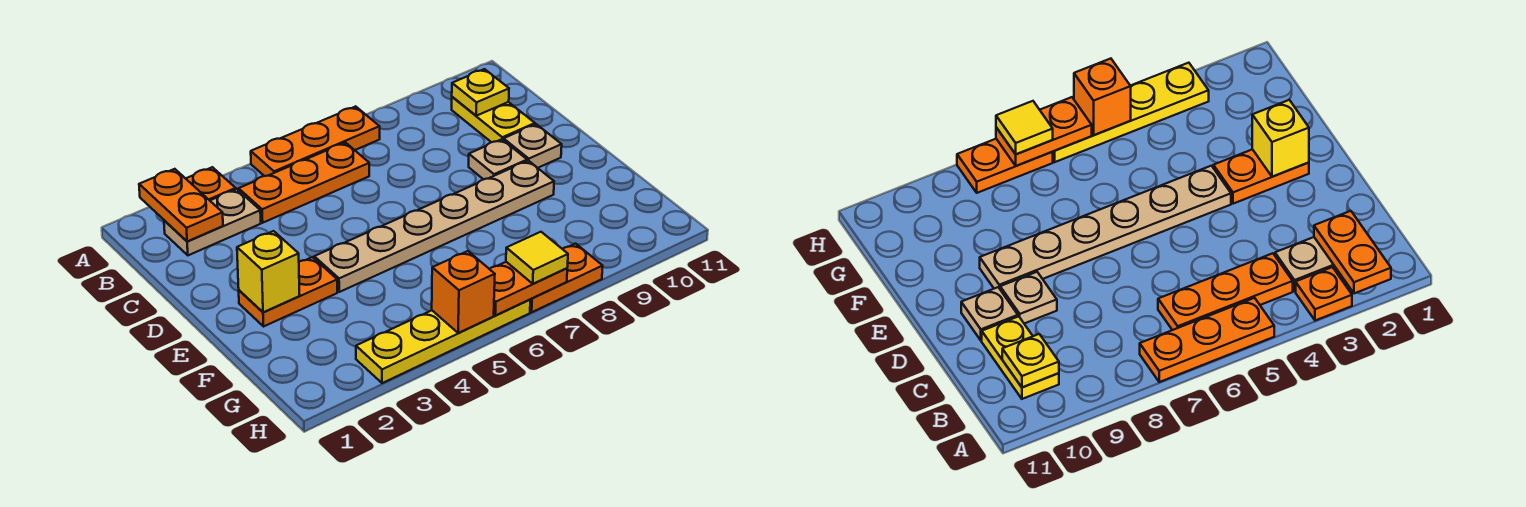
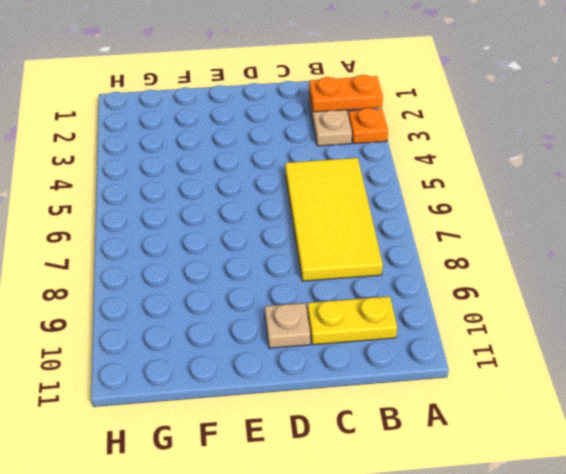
yellow 2x4 tile [285,158,383,281] -> orange 1x3 plate [239,142,369,223]
none -> orange 1x3 plate [251,106,380,176]
none -> tan 1x1 plate [469,139,527,179]
none -> orange 1x2 plate [239,257,337,326]

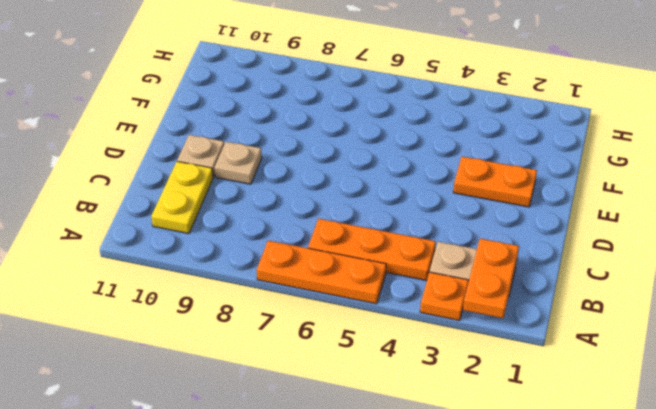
none -> tan 1x6 plate [314,161,554,292]
none -> yellow 1x4 plate [356,300,530,383]
none -> orange 1x2 plate [530,244,603,312]

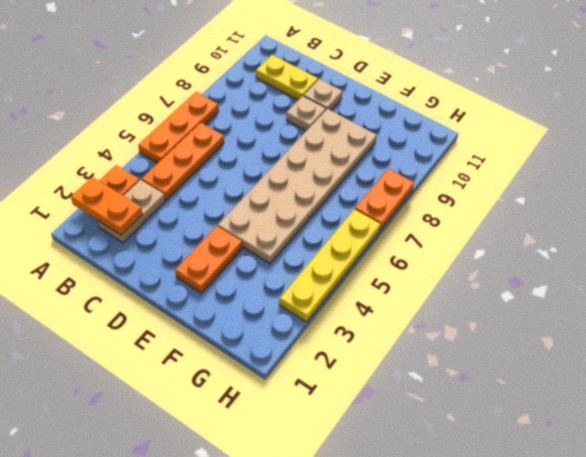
tan 2x6 plate [218,109,377,264] -> tan 1x6 plate [314,161,554,292]
none -> yellow 1x1 plate [452,69,509,116]
none -> yellow 1x1 brick [237,231,300,312]
none -> orange 1x1 brick [432,251,495,333]

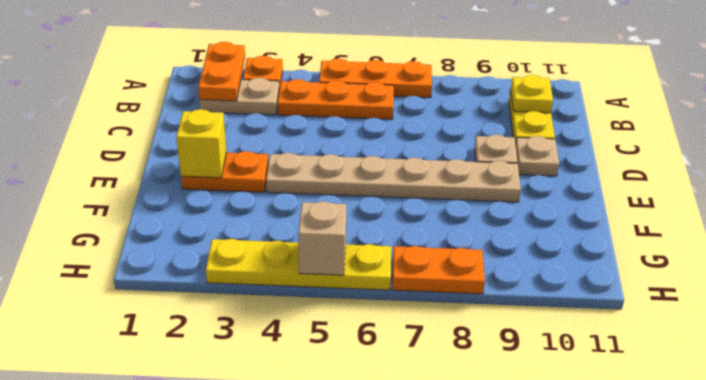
tan 1x1 brick [298,201,347,275] -> orange 1x1 brick [432,251,495,333]
none -> orange 1x2 plate [490,262,567,315]
none -> yellow 1x1 tile [506,232,568,284]

